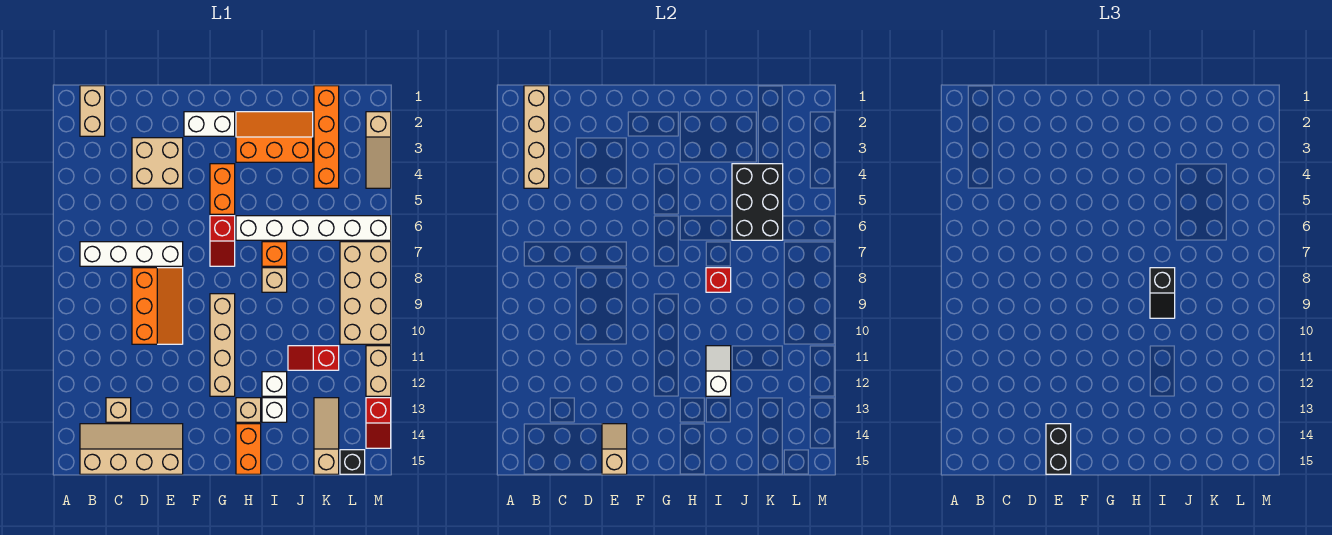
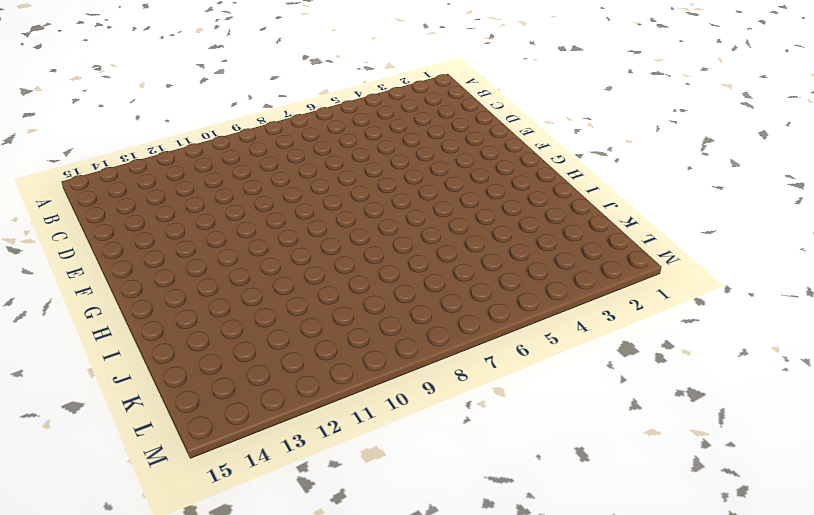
none -> tan 1x2 brick [80,86,105,136]
none -> white 1x4 brick [80,242,183,266]
none -> tan 2x4 slope [80,424,183,474]
none -> tan 1x1 brick [106,398,131,422]

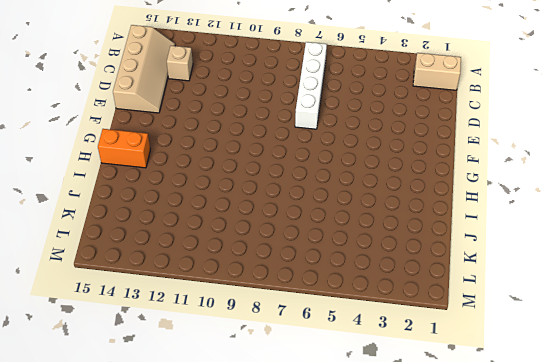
none -> tan 2x2 brick [132,138,183,188]
none -> orange 2x3 slope [132,268,183,344]
none -> white 1x2 brick [184,112,235,136]
none -> orange 1x2 brick [210,164,235,214]

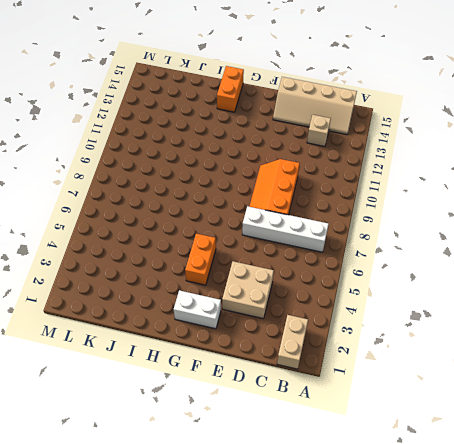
none -> red 1x2 slope [210,216,235,266]
none -> tan 1x4 brick [210,294,235,396]
none -> orange 2x3 slope [236,112,313,162]
none -> white 1x6 brick [236,216,391,240]

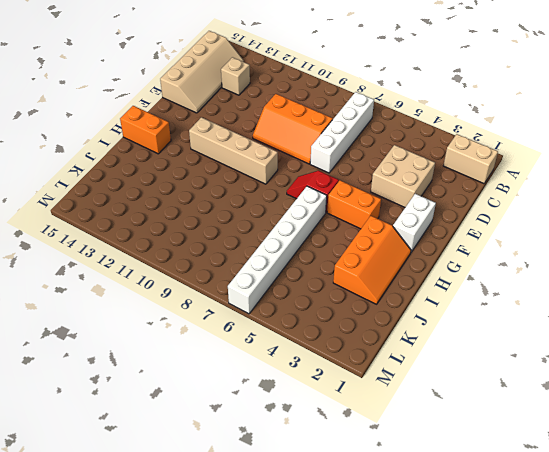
none -> tan 1x1 brick [236,398,261,422]
none -> orange 1x1 brick [262,242,287,266]
none -> tan 1x1 brick [262,268,287,292]
none -> white 1x1 brick [262,372,287,396]

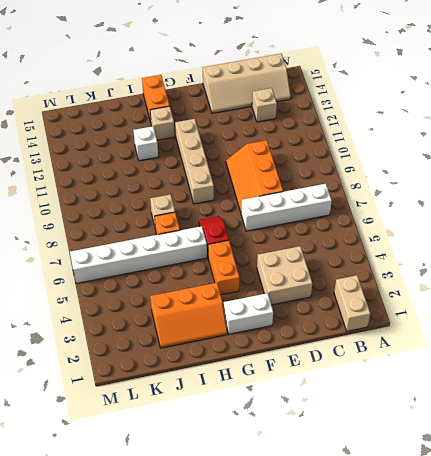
none -> white 1x1 brick [262,398,287,422]
none -> red 1x2 slope [288,346,339,370]
none -> orange 1x4 brick [314,86,339,188]
none -> tan 1x3 slope [314,398,339,474]

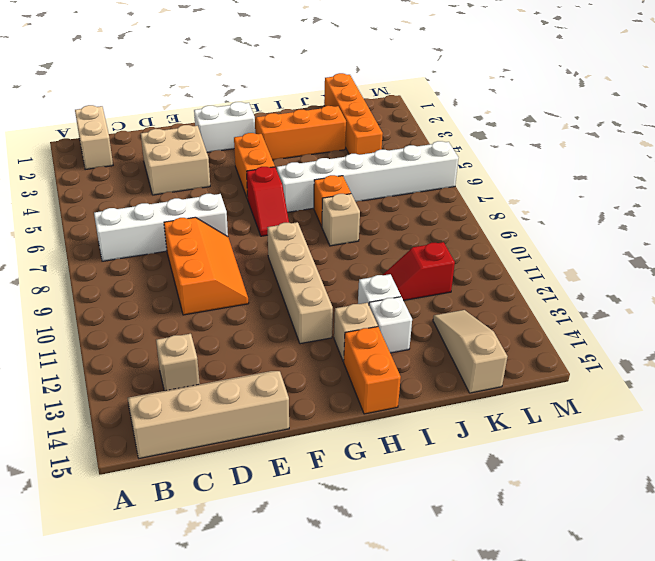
none -> tan 2x4 brick [340,242,391,344]
none -> black 1x1 brick [340,450,365,474]
none -> tan 1x3 slope [366,112,391,188]
none -> tan 1x2 brick [366,346,391,396]

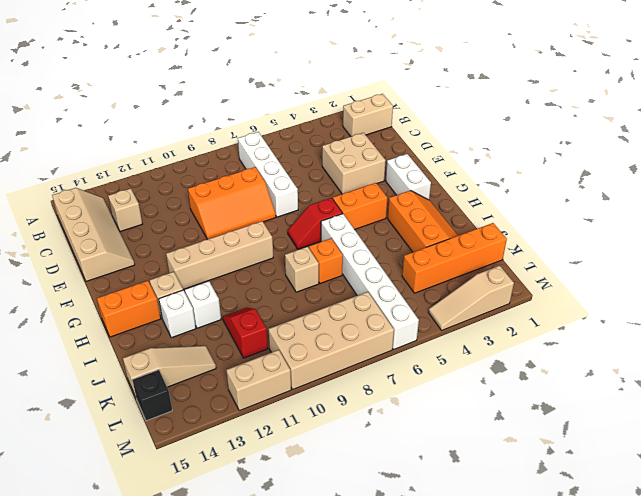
none -> red 1x2 slope [366,398,391,448]
none -> tan 1x4 brick [524,86,549,188]
none -> tan 1x2 slope [602,424,627,474]
none -> red 1x1 brick [706,268,731,292]

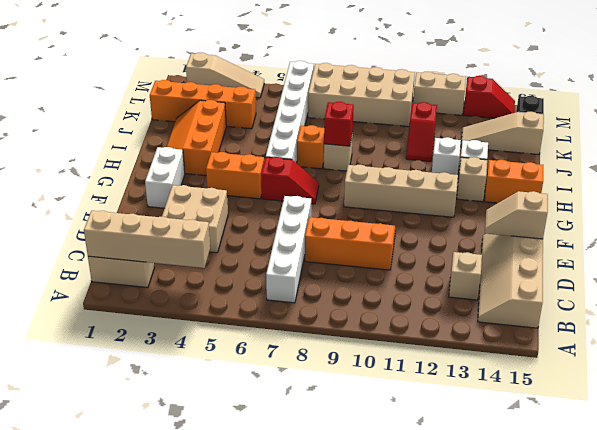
none -> white 1x2 slope [706,346,731,396]
none -> black 2x3 brick [732,164,783,240]
none -> black 1x2 brick [1046,424,1071,474]
none -> black 1x2 slope [1150,268,1175,318]

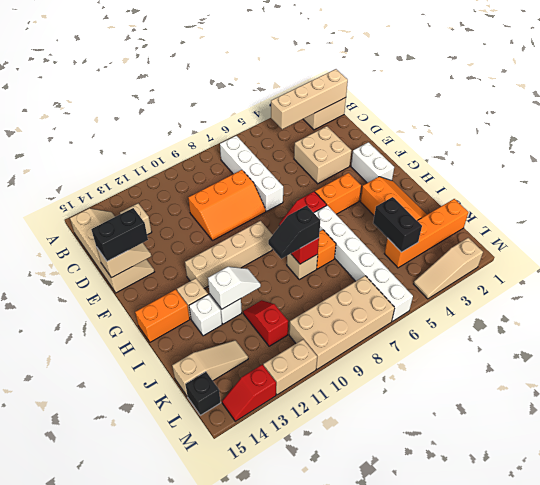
black 1x2 brick [373,197,422,252] -> black 2x3 brick [732,164,783,240]

